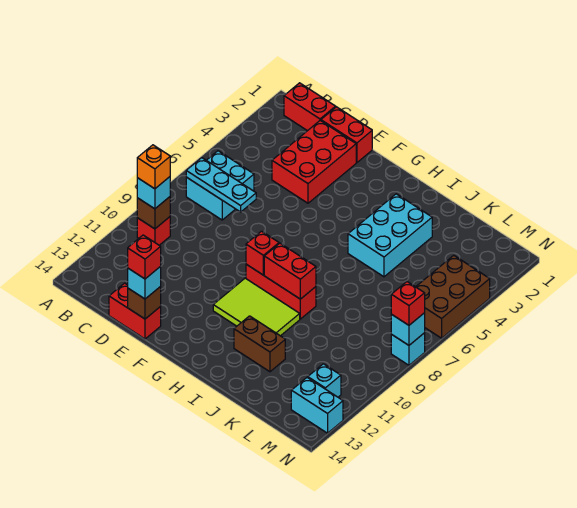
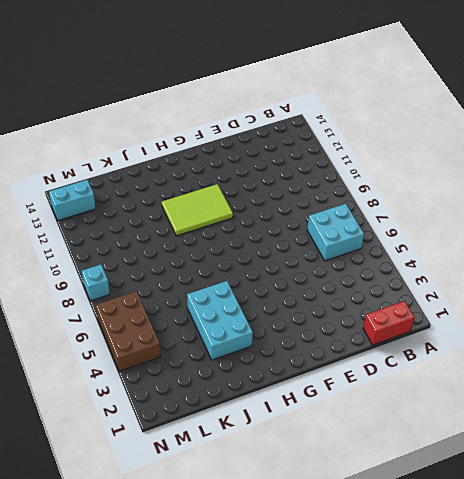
none -> red 1x1 brick [137,217,170,245]
none -> red 1x2 brick [321,107,372,163]
none -> red 2x3 brick [272,121,356,203]

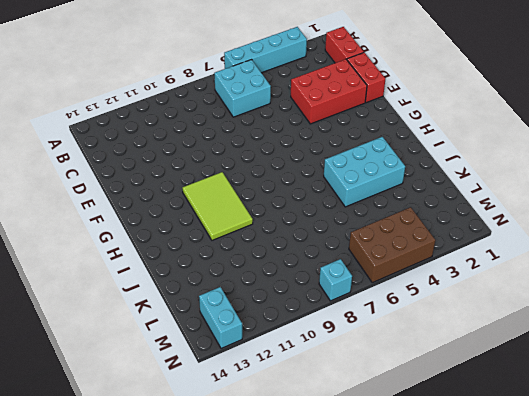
cyan 1x4 brick [224,27,307,73] -> none
none -> red 1x1 brick [137,217,170,245]
none -> red 1x2 brick [109,283,161,339]
none -> red 1x3 brick [246,264,316,319]

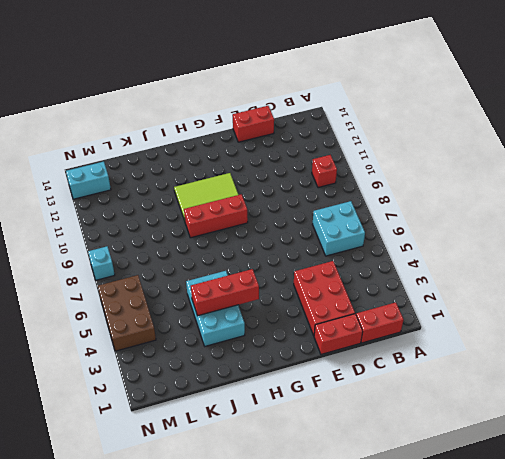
red 1x3 brick [191,269,259,316] -> none
none -> brown 1x2 brick [234,316,285,372]
none -> cyan 1x1 brick [308,364,341,397]
none -> cyan 1x3 plate [186,158,256,212]

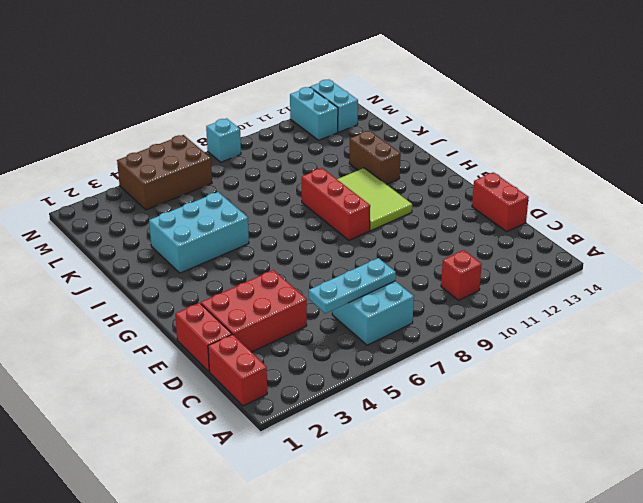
cyan 1x3 plate [309,258,396,313] -> cyan 1x3 plate turned to [186,158,256,212]
cyan 1x2 brick [290,87,338,140] -> cyan 1x1 brick [308,364,341,397]
none -> brown 1x1 brick [137,197,170,229]
none -> brown 1x1 brick [128,286,161,319]
none -> red 1x1 brick [246,231,279,275]

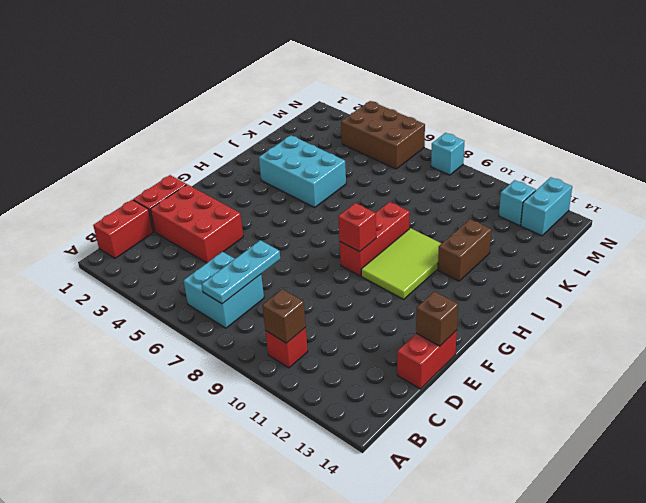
none -> red 1x2 brick [264,243,316,299]
none -> cyan 1x1 brick [391,313,425,345]
none -> cyan 1x1 brick [137,177,170,209]

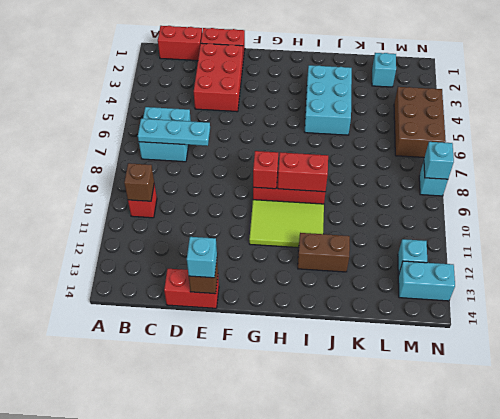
cyan 1x1 brick [372,53,396,87] -> cyan 1x1 brick moved to [137,177,170,209]
none -> red 1x1 brick [391,282,425,325]
none -> orange 1x1 brick [137,145,170,189]
none -> red 1x1 brick [128,235,161,279]

